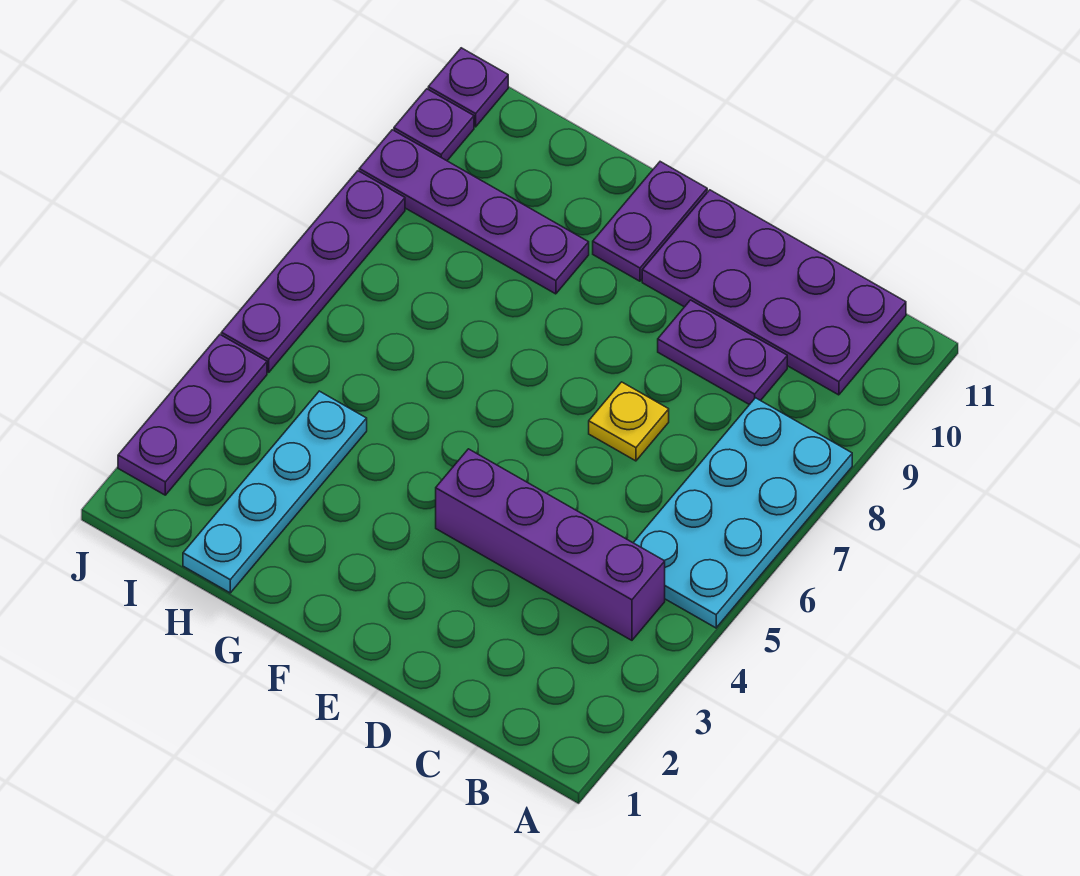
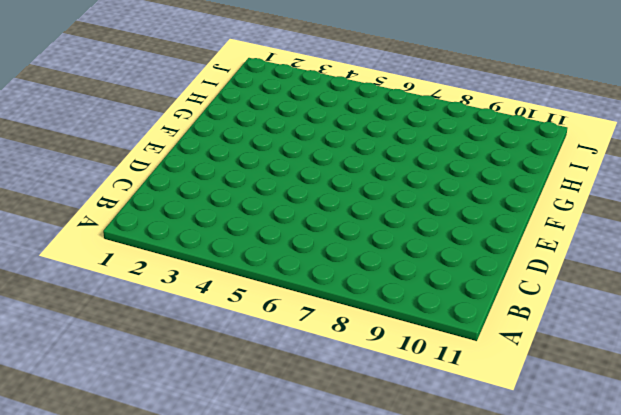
none -> cyan 2x4 plate [633,398,852,628]
none -> purple 1x4 brick [436,449,665,640]
none -> purple 2x4 plate [642,190,906,395]

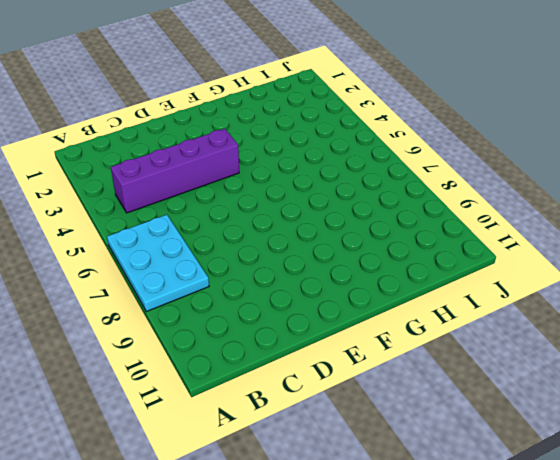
cyan 2x3 plate [107,215,209,311] -> cyan 2x4 plate [633,398,852,628]
none -> purple 2x4 plate [642,190,906,395]
none -> purple 1x2 plate [658,300,787,405]
none -> yellow 1x1 plate [589,382,669,461]

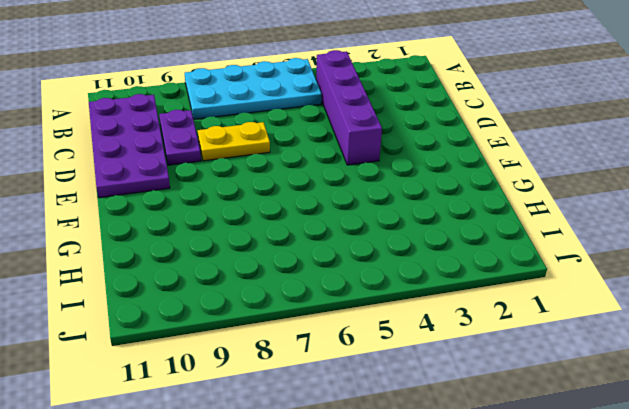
yellow 1x2 plate [198,122,270,161] -> yellow 1x1 plate [589,382,669,461]
none -> purple 1x2 plate [593,162,707,281]
none -> purple 1x4 plate [359,130,589,294]
none -> cyan 1x4 plate [183,391,367,593]

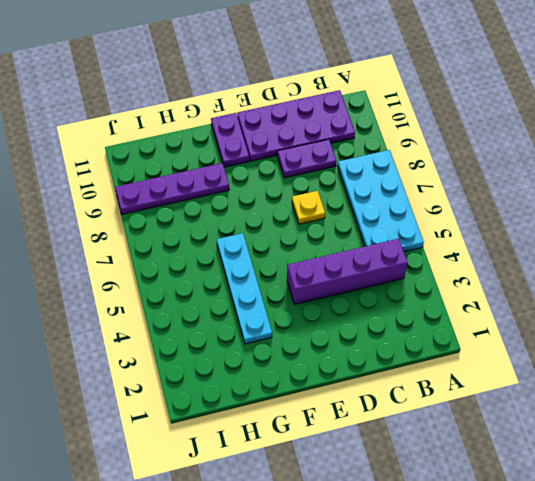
cyan 1x4 plate [217,233,272,344] -> cyan 1x4 plate moved to [183,391,367,593]
none -> purple 1x3 plate [118,335,267,495]
none -> purple 1x4 plate [221,171,405,372]
none -> purple 1x1 plate [394,89,474,161]

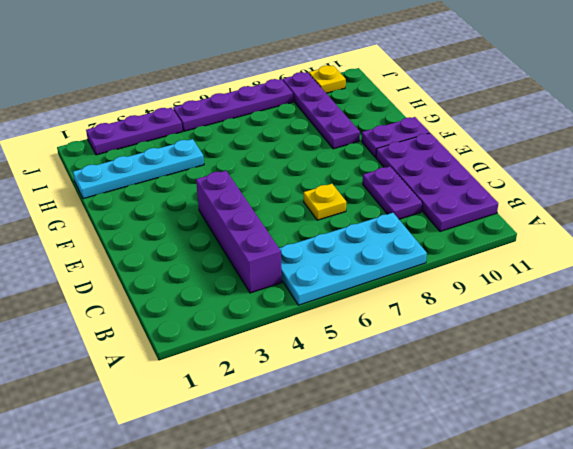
yellow 1x1 plate [309,65,346,93] -> purple 1x1 plate [394,89,474,161]
none -> purple 1x1 plate [428,48,508,127]

